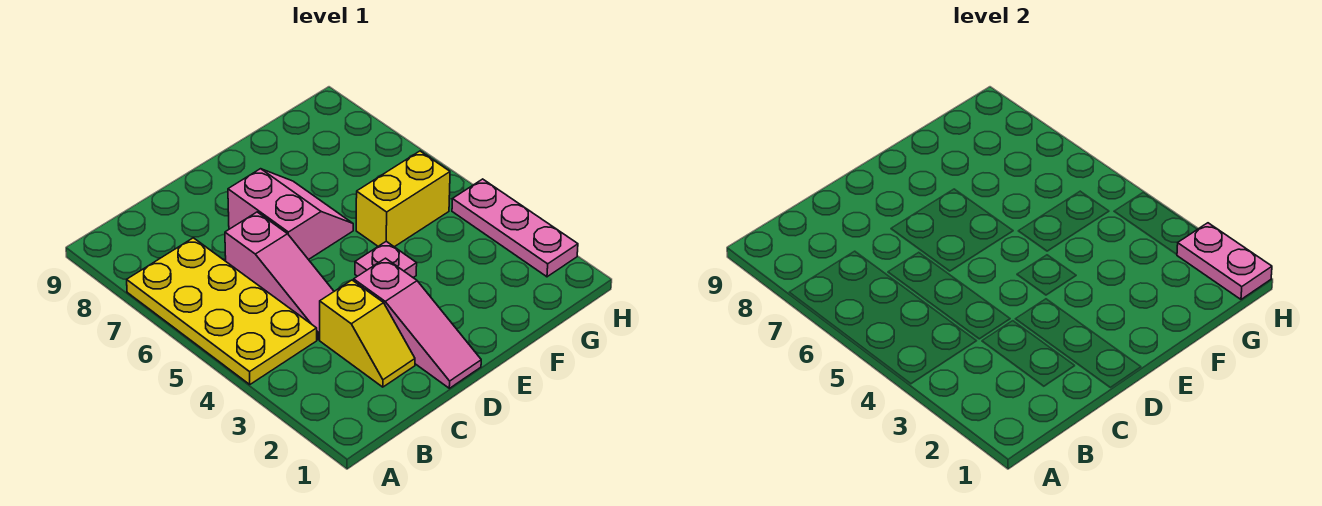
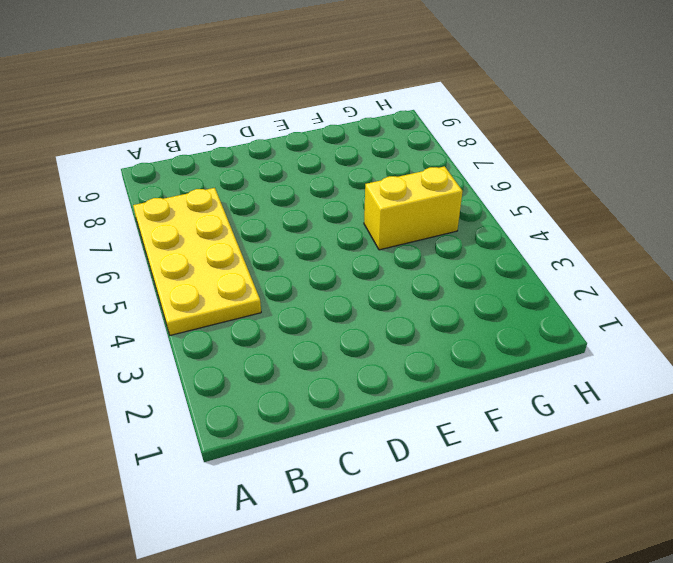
none -> yellow 1x2 slope [320,280,415,387]
none -> pink 1x3 slope [225,212,334,340]

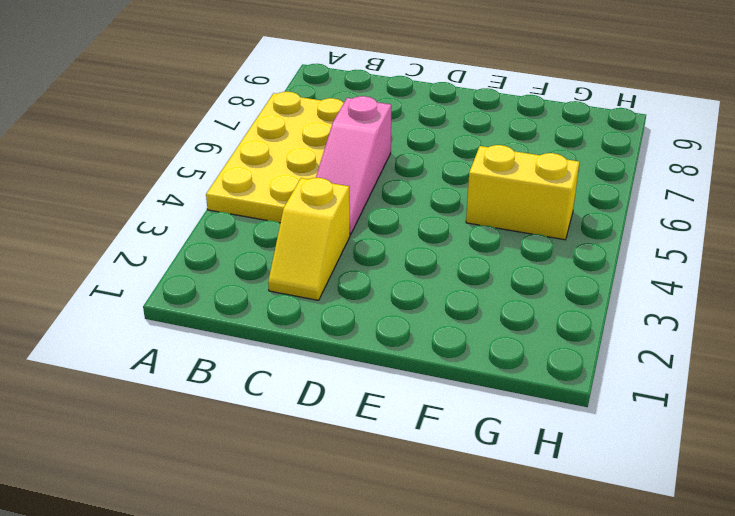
none -> pink 1x3 slope [354,258,481,388]
none -> pink 2x2 slope [228,169,353,260]

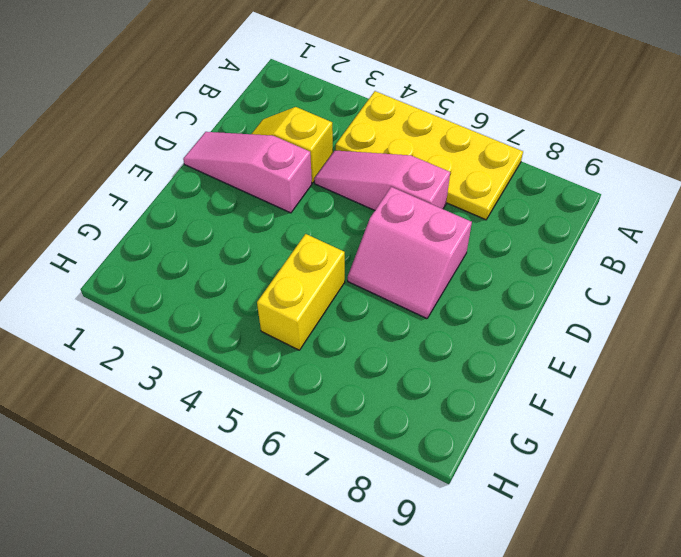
none -> pink 1x1 plate [355,241,417,277]
none -> pink 1x3 plate [452,179,578,277]

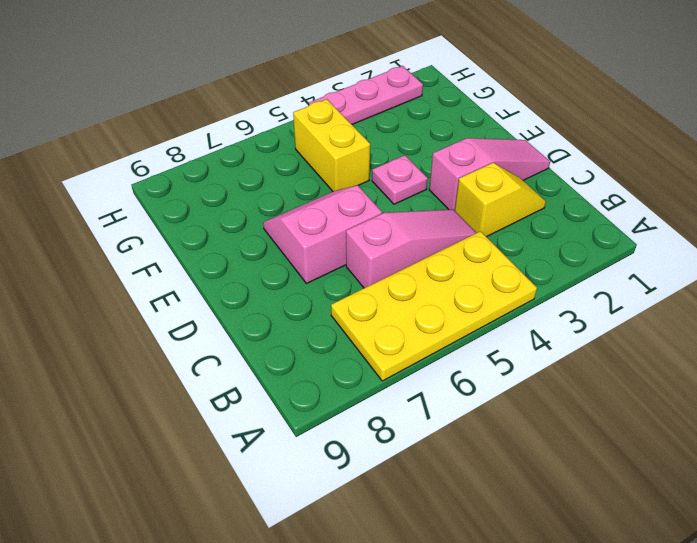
none -> pink 1x2 plate [1177,223,1272,299]

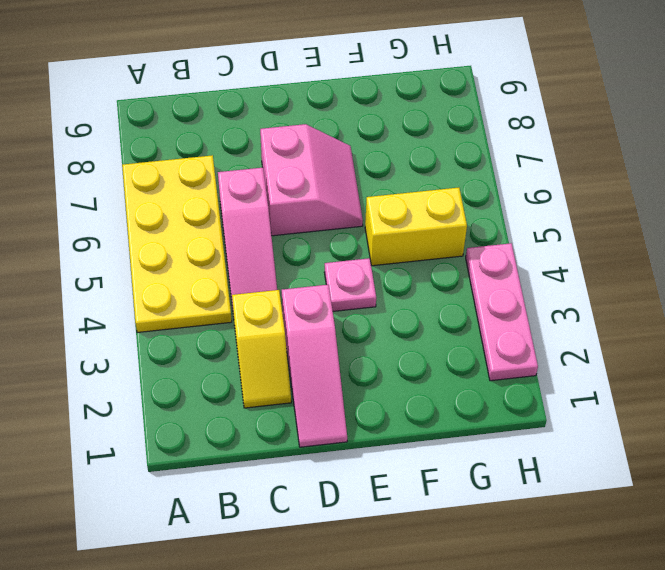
none -> pink 1x2 plate [1177,223,1272,299]

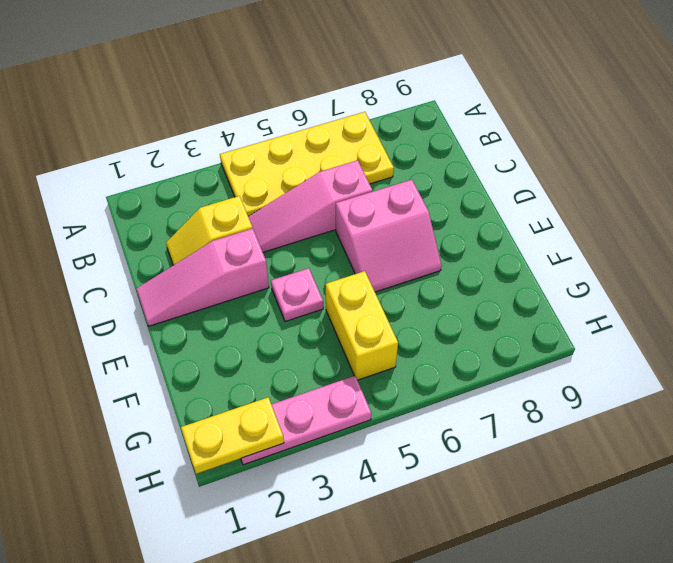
yellow 1x2 plate [181,397,284,474] -> pink 1x2 plate [1177,223,1272,299]

